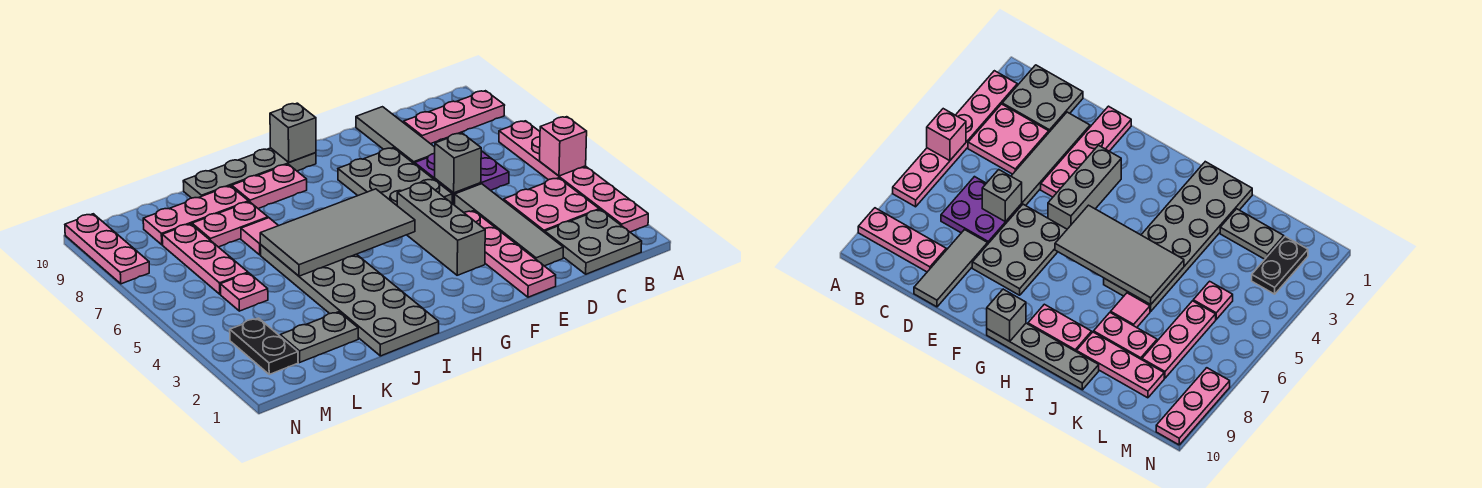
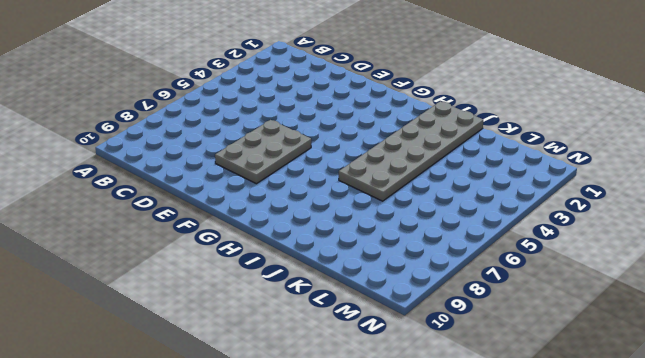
none -> pink 1x6 plate [499,121,648,232]
none -> pink 1x3 plate [403,91,505,144]
none -> grey 2x2 plate [545,210,642,274]

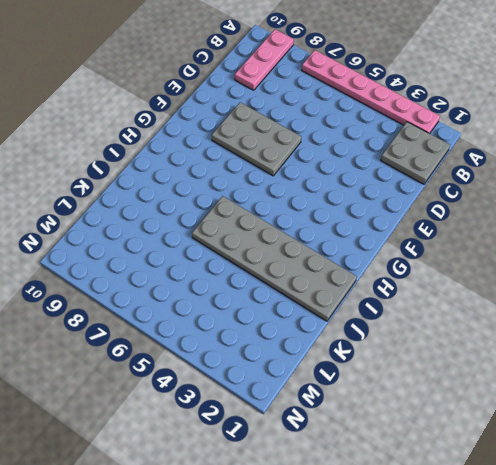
none -> pink 2x2 plate [504,178,599,232]
none -> purple 2x2 plate [415,151,509,205]
none -> grey 1x4 tile [455,184,563,266]

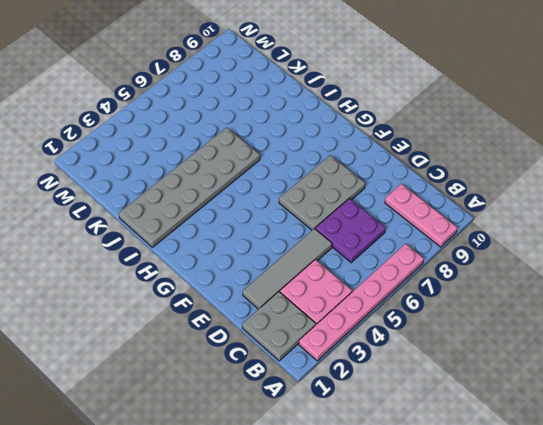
none -> grey 1x3 tile [356,107,435,164]
none -> pink 1x4 plate [464,211,556,297]
none -> grey 1x3 brick [397,182,485,275]

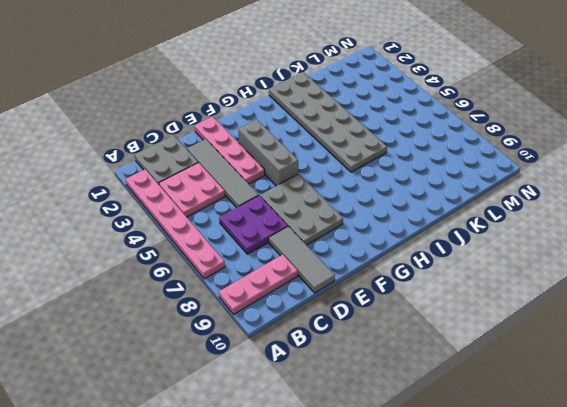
none -> grey 1x4 plate [183,148,316,198]
none -> pink 1x2 plate [232,164,307,209]
none -> pink 1x1 tile [241,218,278,255]

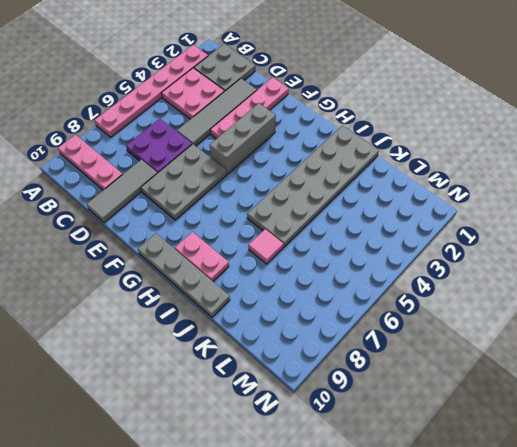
none -> pink 1x2 plate [192,202,268,247]
none -> pink 1x3 plate [143,186,249,245]
none -> grey 1x2 plate [280,312,358,362]

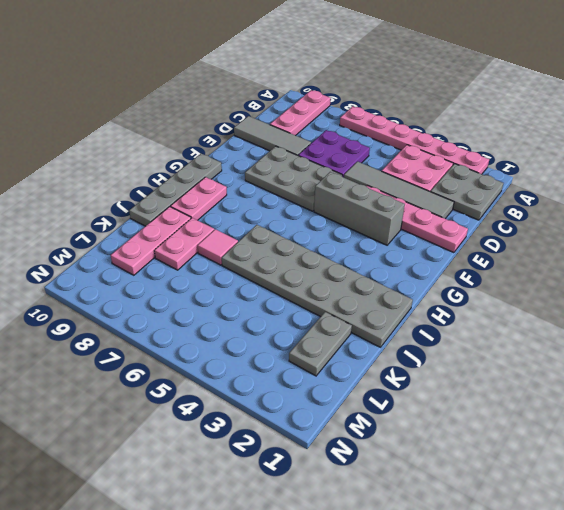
none -> pink 1x1 plate [220,273,268,311]
none -> pink 1x3 plate [162,224,248,294]
none -> black 1x2 plate [230,318,298,374]

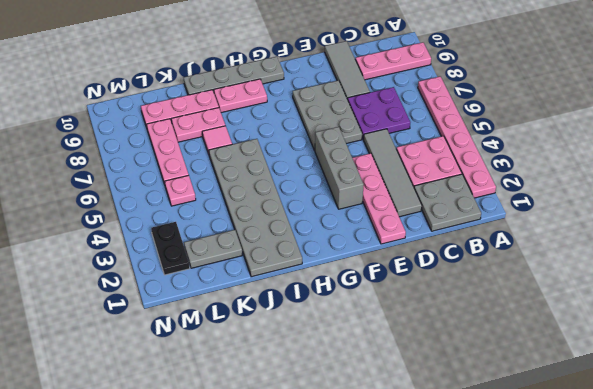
none -> pink 1x3 plate [65,214,149,284]
none -> pink 1x1 brick [540,117,587,176]
none -> grey 1x1 brick [435,133,481,193]

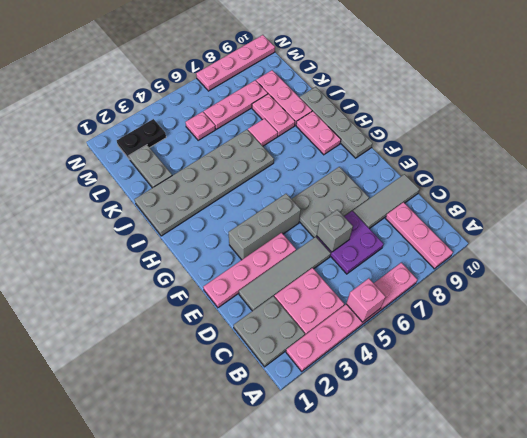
pink 1x4 plate [196,35,275,91] -> pink 1x3 plate [65,214,149,284]
none -> grey 2x4 tile [260,189,415,276]
none -> grey 1x1 brick [270,103,316,162]

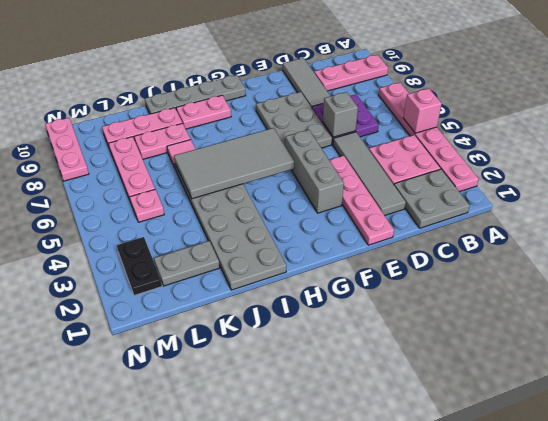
none -> grey 1x1 brick [270,103,316,162]

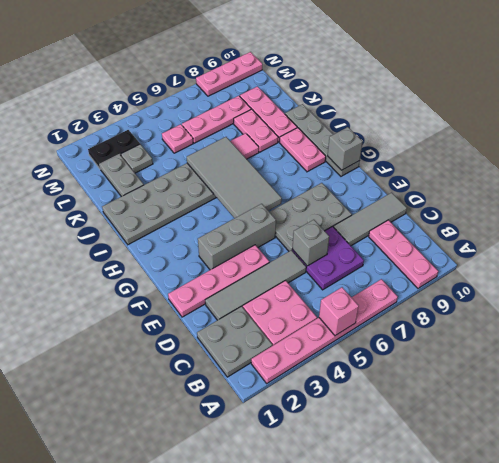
grey 1x1 plate [121,144,153,173] -> none

